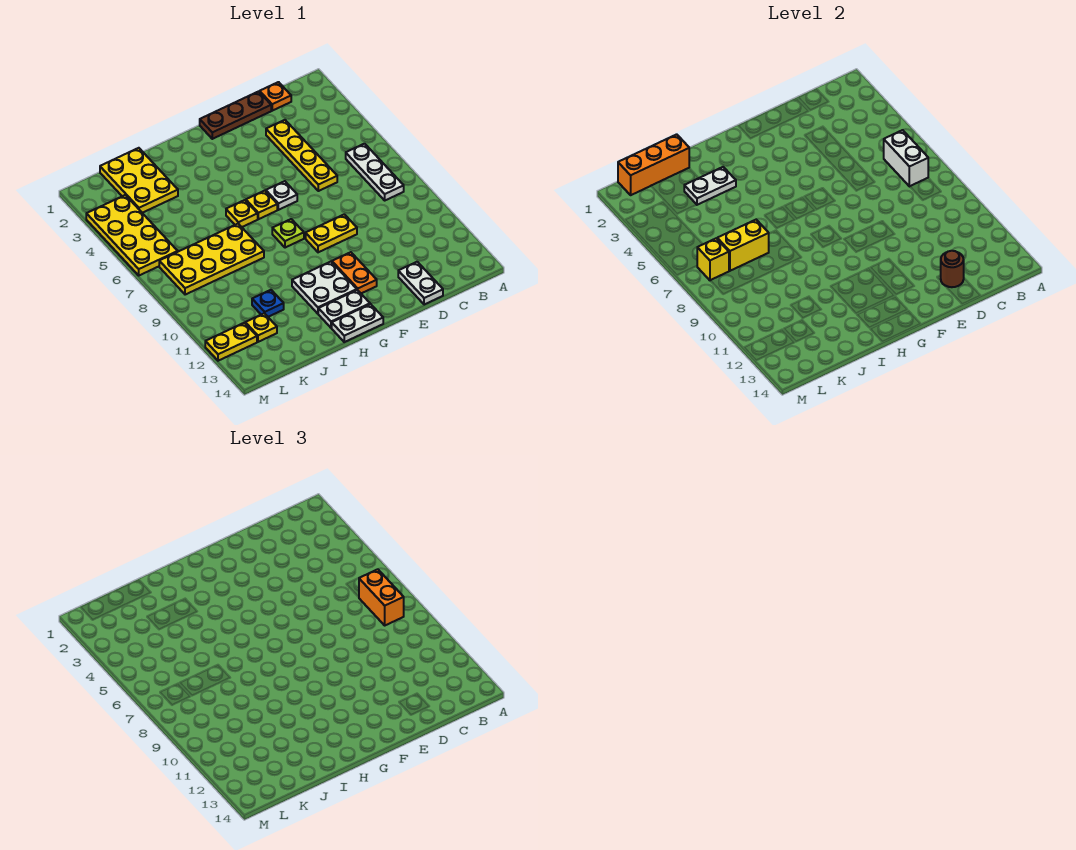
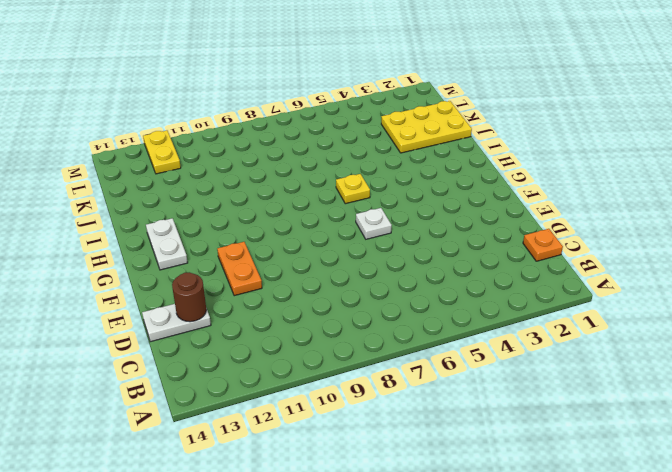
orange 1x2 plate [217,242,262,296] -> orange 1x2 plate turned to [332,252,377,293]
none -> white 1x3 plate [346,144,404,200]
none -> brown 1x3 plate [200,92,271,139]
none -> yellow 1x4 plate [266,120,337,191]

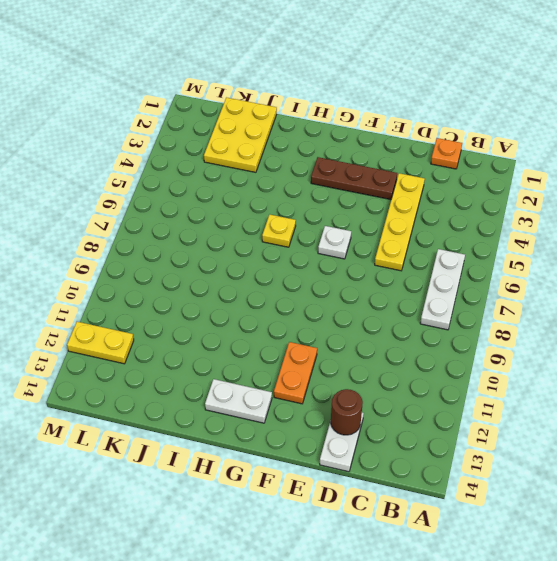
brown 1x3 plate [311,157,397,200] -> brown 1x3 plate moved to [200,92,271,139]
none -> yellow 1x2 plate [306,214,357,252]
none -> yellow 1x1 plate [246,191,277,219]
none -> lime 1x1 plate [272,219,304,248]

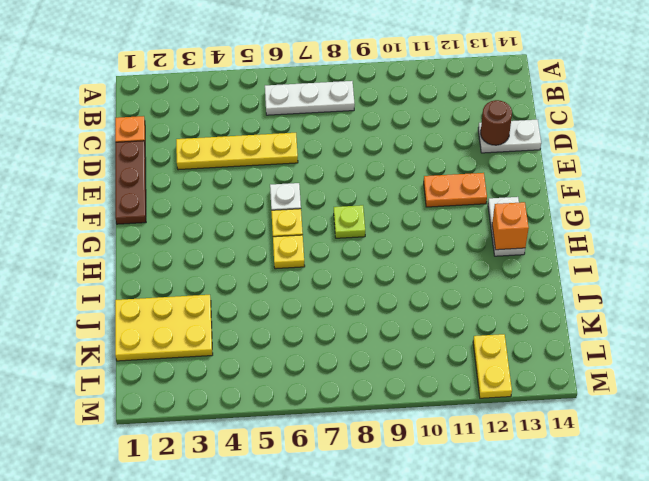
orange 1x1 brick [492,202,529,250] -> none
none -> yellow 1x2 plate [306,214,357,252]
none -> white 2x2 plate [292,262,357,314]
none -> white 1x2 plate [332,304,383,342]

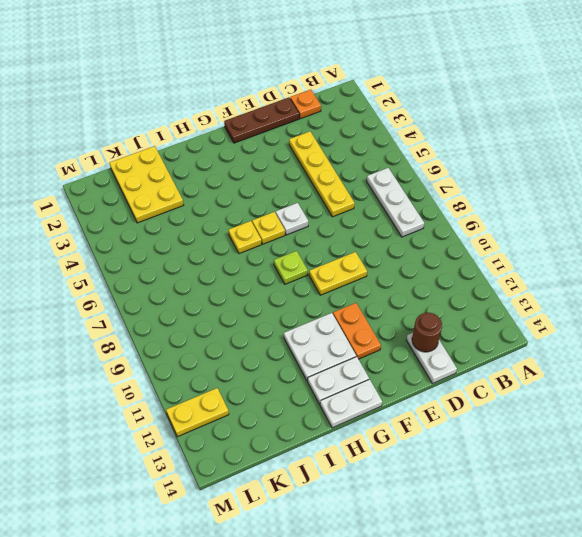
none -> yellow 2x4 plate [159,224,264,295]
none -> blue 1x1 plate [252,290,284,317]
none -> yellow 1x1 plate [245,313,277,342]

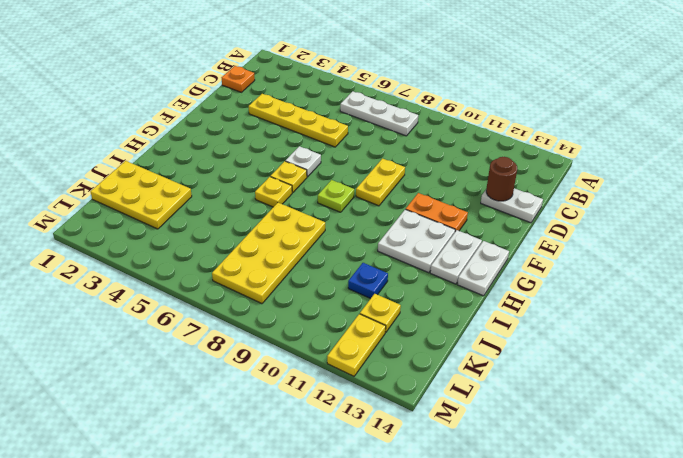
none -> brown 1x3 plate [200,92,271,139]
none -> yellow 2x4 plate [86,195,178,275]
none -> white 1x2 brick [884,130,928,186]

